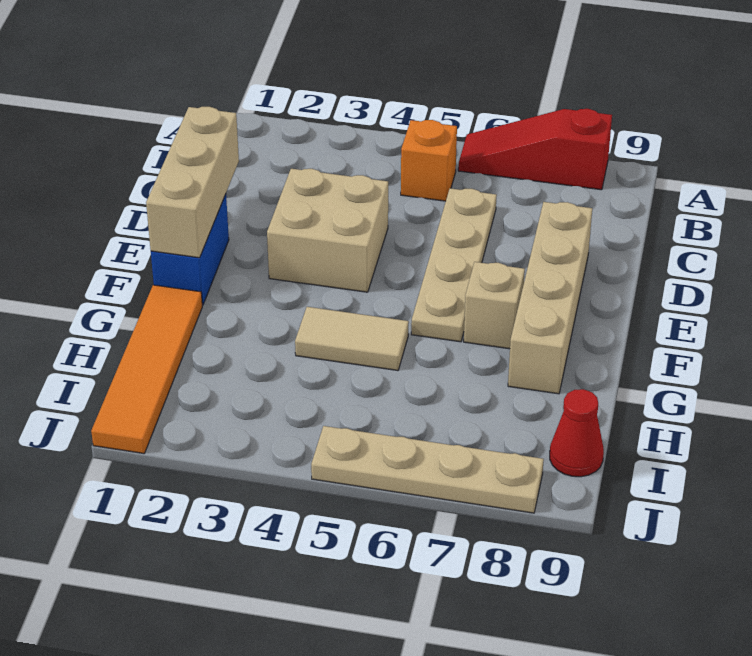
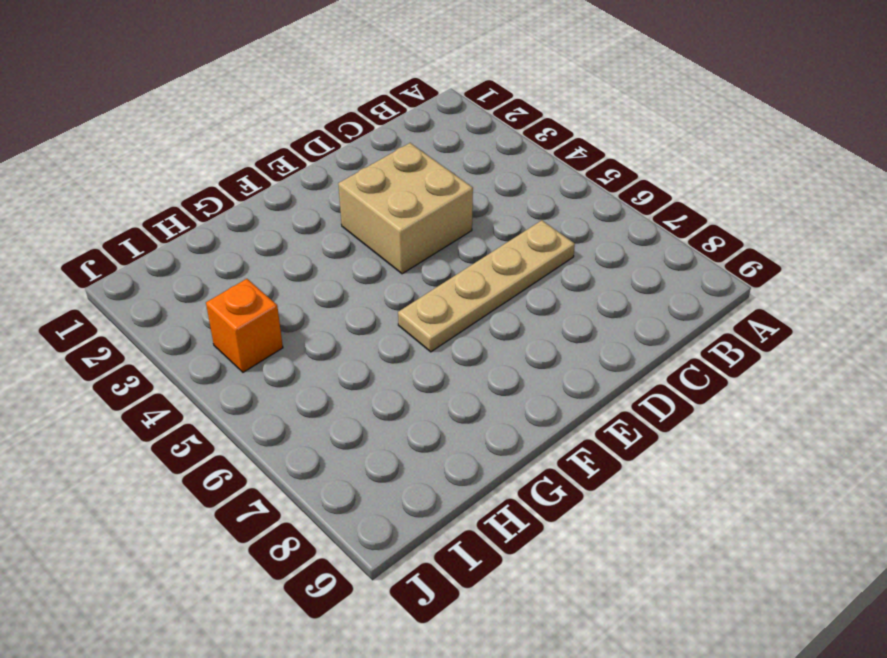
orange 1x1 brick [206,279,283,372] -> orange 1x1 brick moved to [401,120,457,201]
none -> red 1x3 slope [458,109,612,190]
none -> tan 1x4 brick [508,202,592,394]
none -> blue 1x2 brick [151,194,229,305]

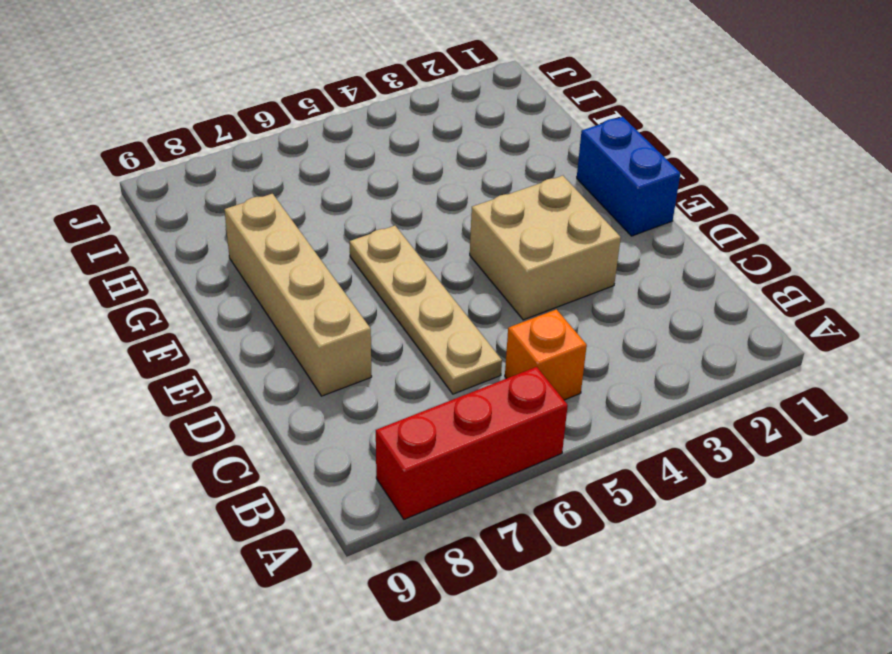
red 1x3 brick [376,367,568,519] -> red 1x3 slope [458,109,612,190]
none -> tan 1x1 brick [464,262,525,349]
none -> orange 1x4 tile [91,285,202,453]
none -> tan 1x2 tile [295,307,409,371]

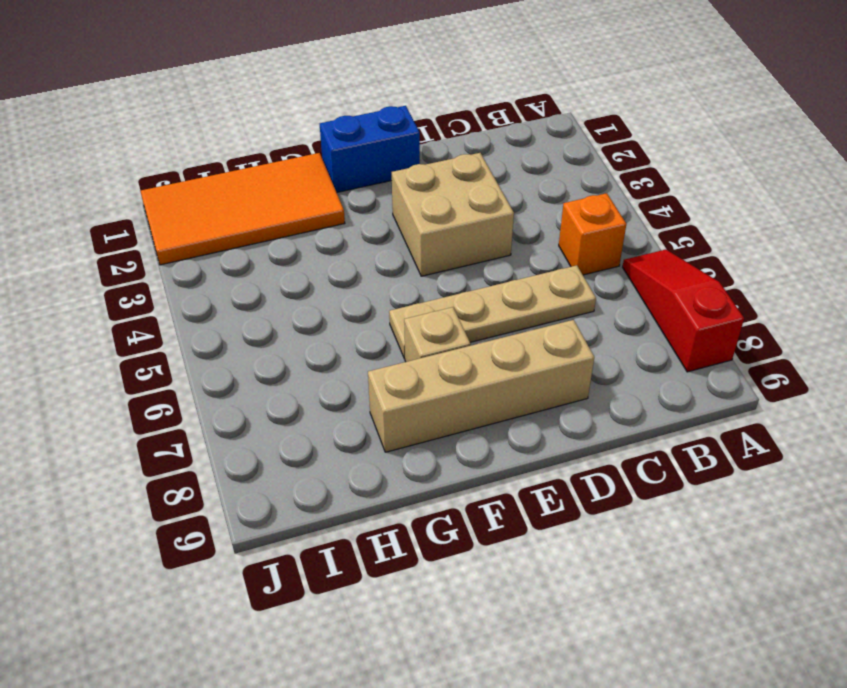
orange 2x4 tile [141,153,345,265] -> orange 1x4 tile [91,285,202,453]
none -> tan 1x2 tile [295,307,409,371]
none -> red 1x1 cone [550,389,604,477]
none -> tan 1x4 plate [311,426,544,513]

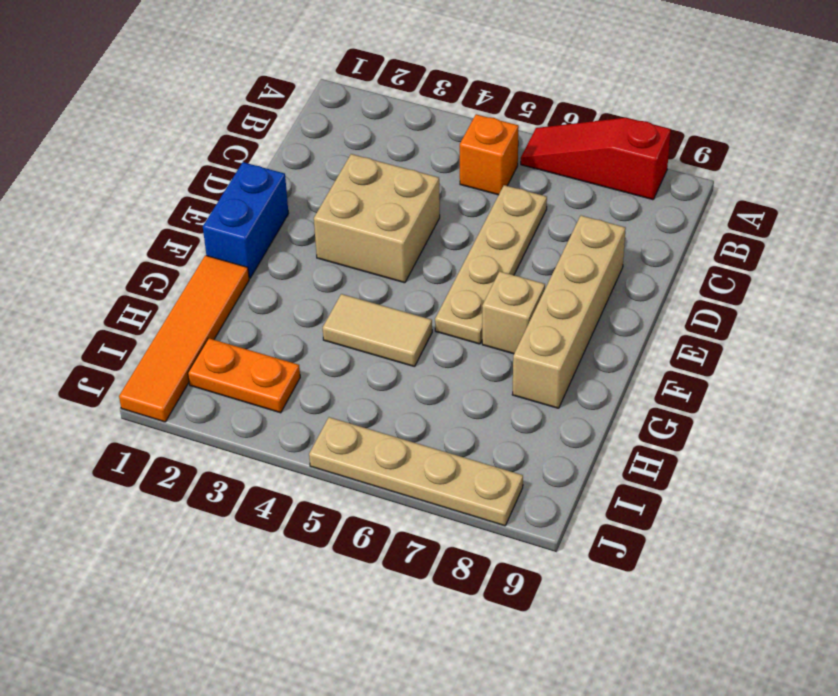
orange 1x2 plate [188,338,300,413] -> none
none -> red 1x1 cone [550,389,604,477]
none -> tan 1x3 brick [146,107,239,258]

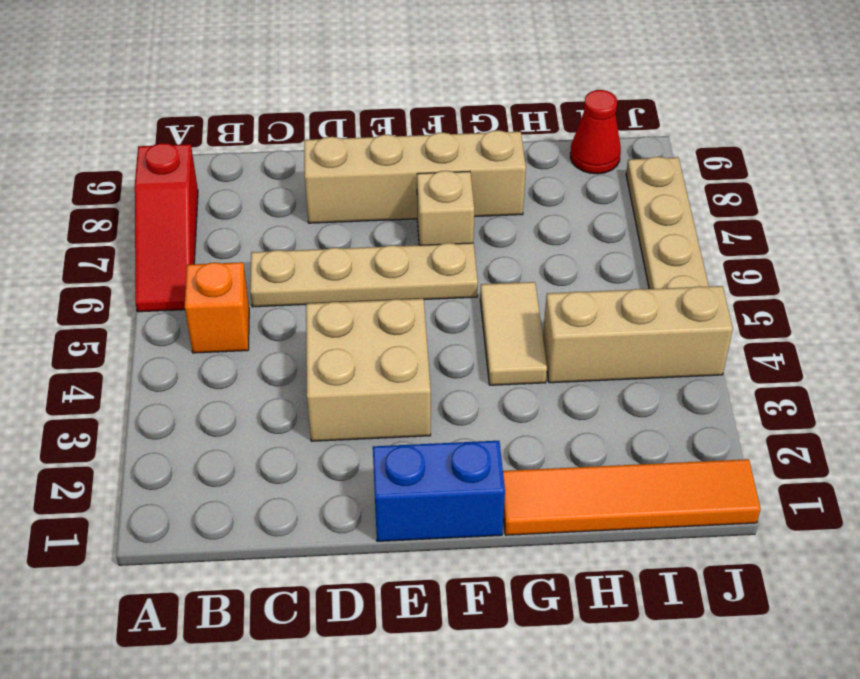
tan 1x3 brick [543,286,733,383] -> tan 1x3 brick moved to [146,107,239,258]

